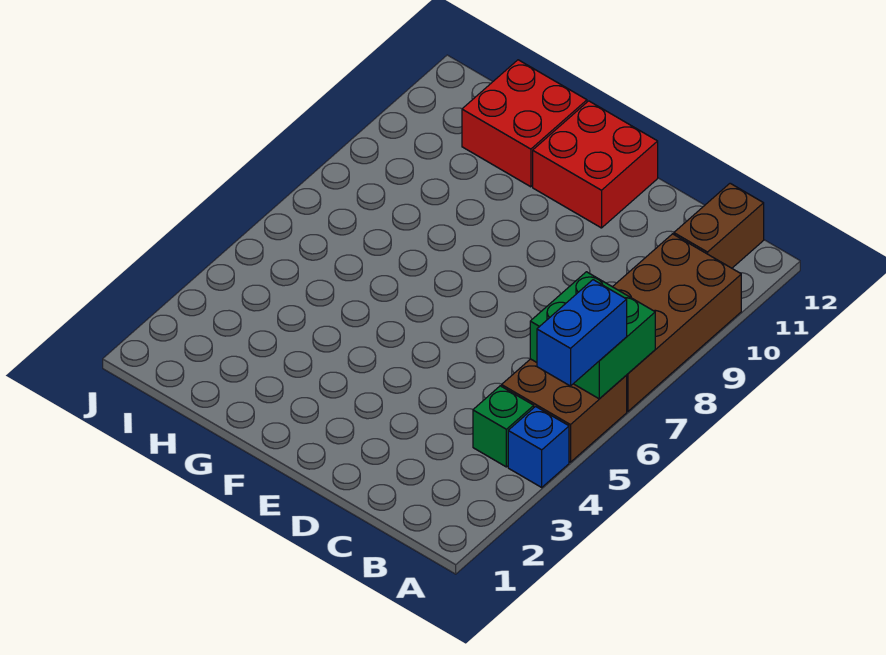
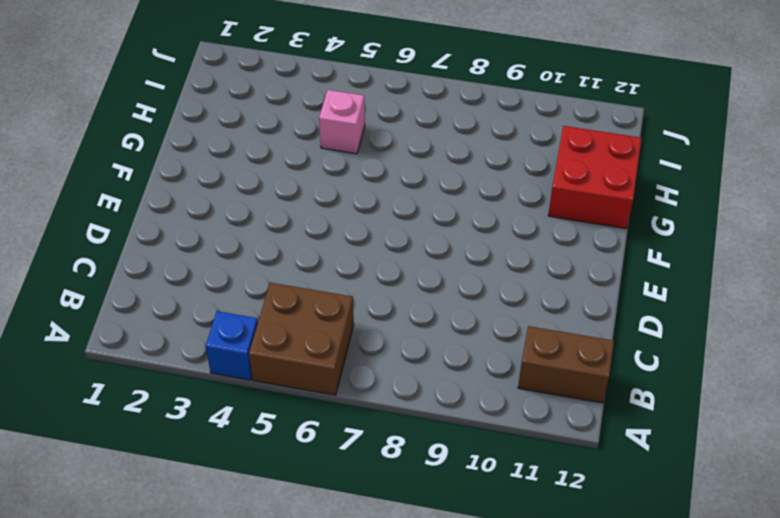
pink 1x1 brick [319,90,365,154] -> none
none -> brown 2x4 brick [613,234,741,412]
none -> green 1x1 brick [473,386,534,467]

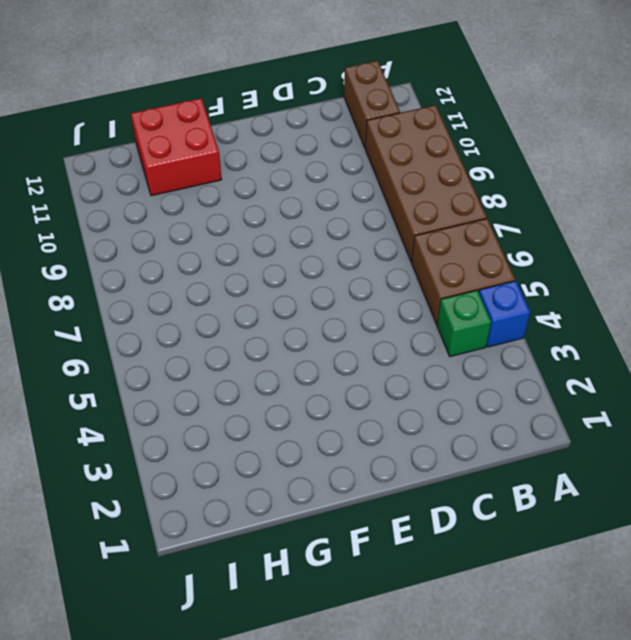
none -> red 2x2 brick [533,101,658,228]
none -> green 2x2 brick [530,272,655,399]

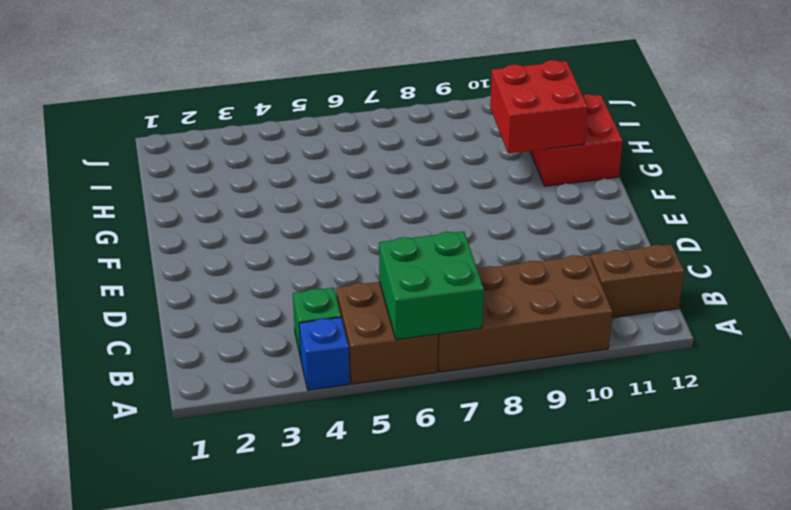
red 2x2 brick [490,60,587,154] -> red 2x2 brick moved to [533,101,658,228]
none -> blue 1x2 brick [537,280,627,386]

